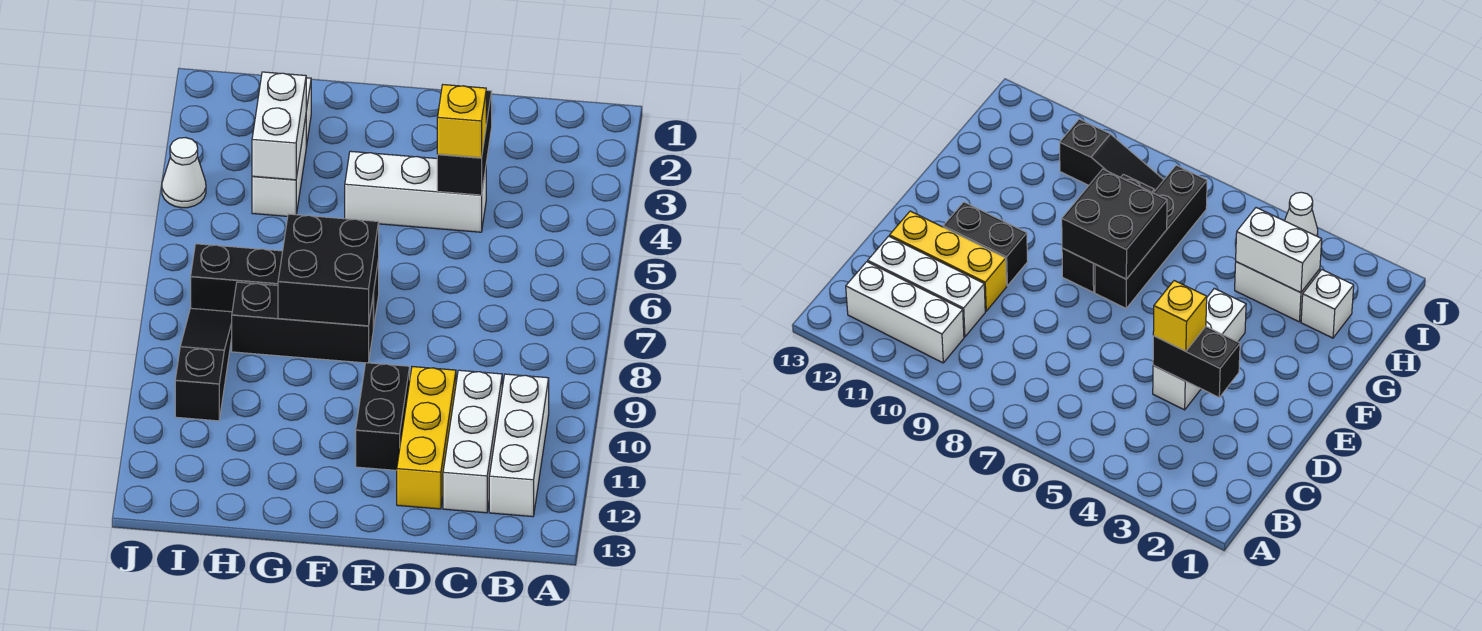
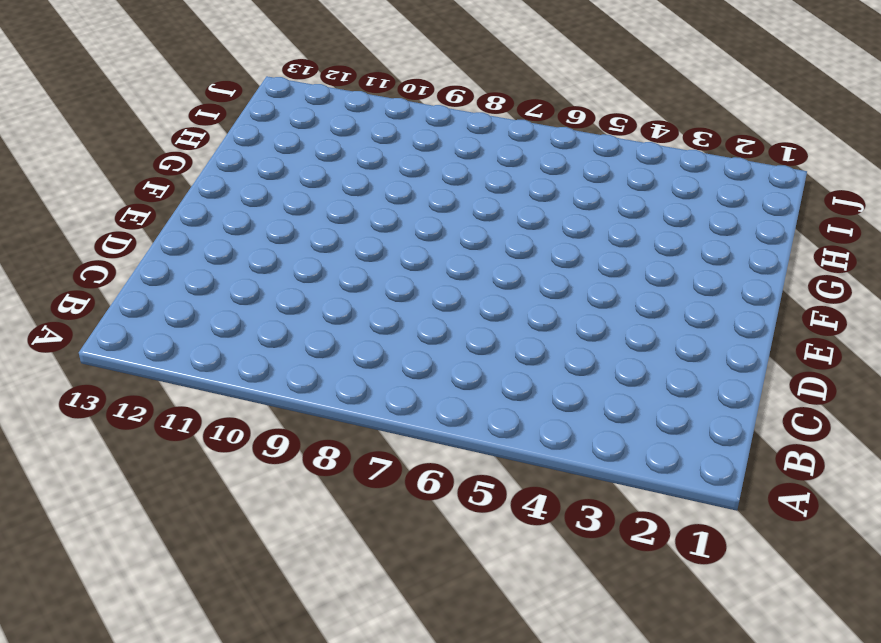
none -> white 1x3 brick [489,374,549,517]
none -> white 1x3 brick [443,370,502,513]
none -> white 1x3 brick [345,151,486,232]

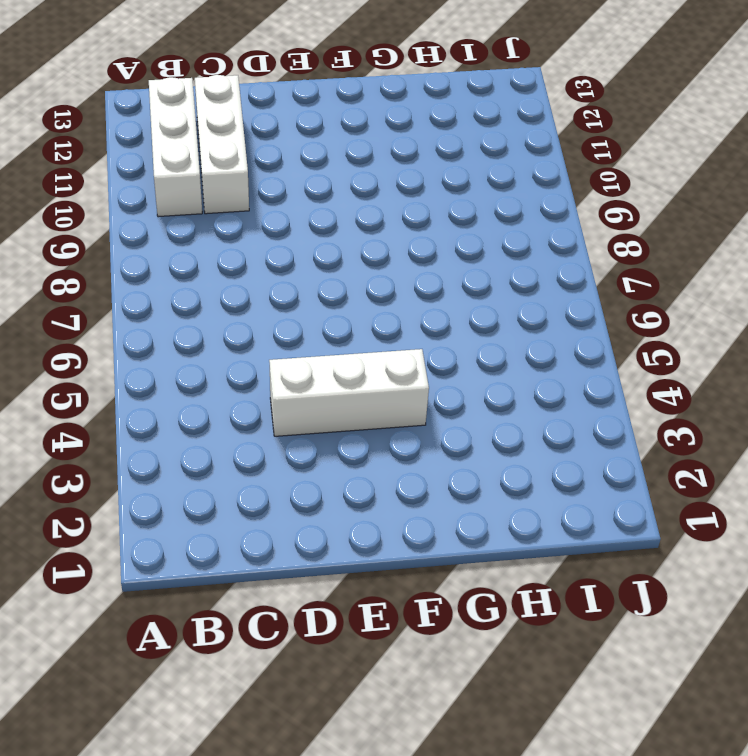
none -> yellow 1x3 brick [397,367,456,509]
none -> black 1x2 brick [356,363,410,470]
none -> black 1x4 brick [191,244,379,328]

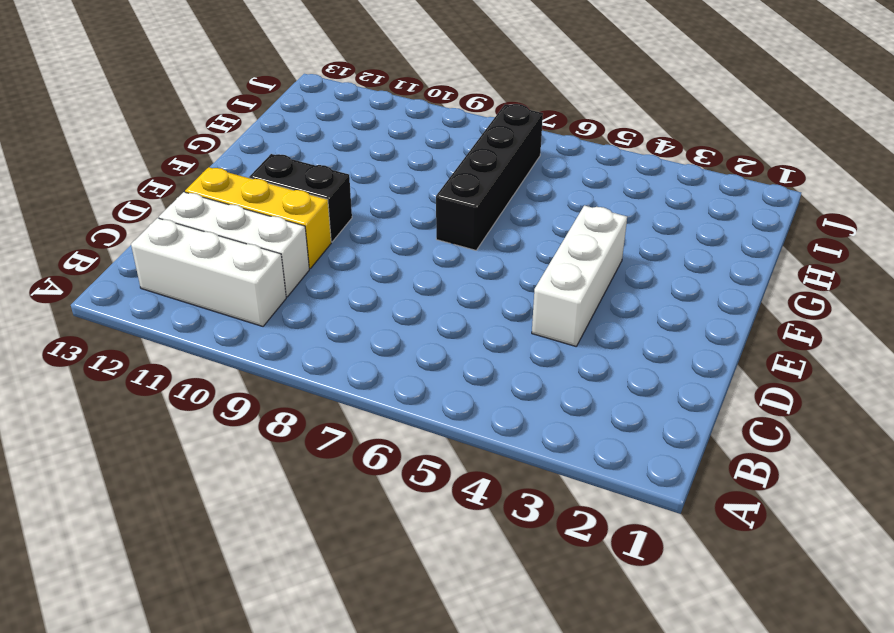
none -> black 1x3 brick [232,282,373,363]
none -> white 1x1 brick [1301,270,1354,338]
none -> white 1x2 brick [252,117,306,216]

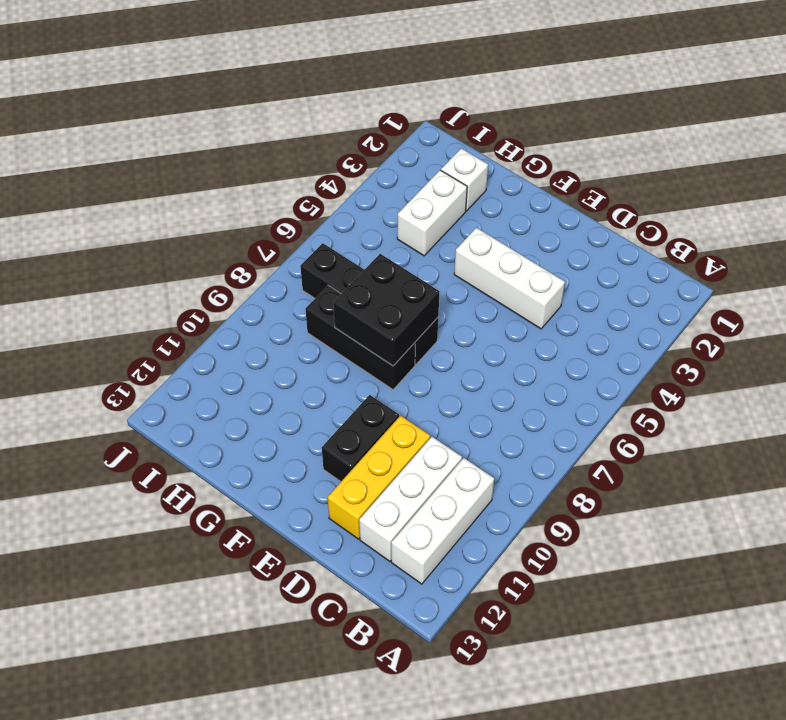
none -> black 1x3 slope [175,308,232,421]
none -> white 1x1 cone [162,138,206,208]
none -> black 1x2 brick [437,90,492,195]

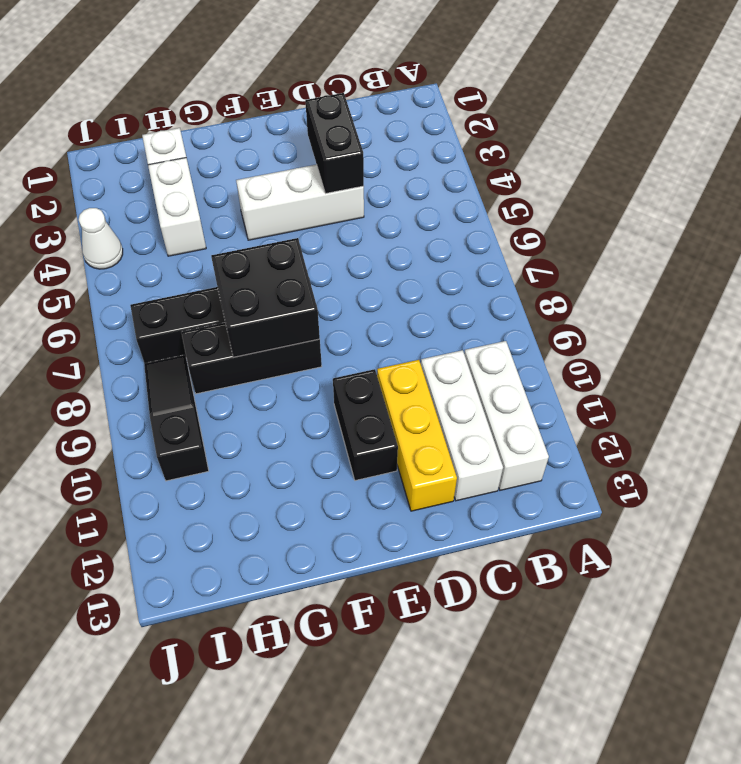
none -> white 1x2 brick [252,72,306,180]
none -> yellow 1x1 brick [437,85,486,158]

